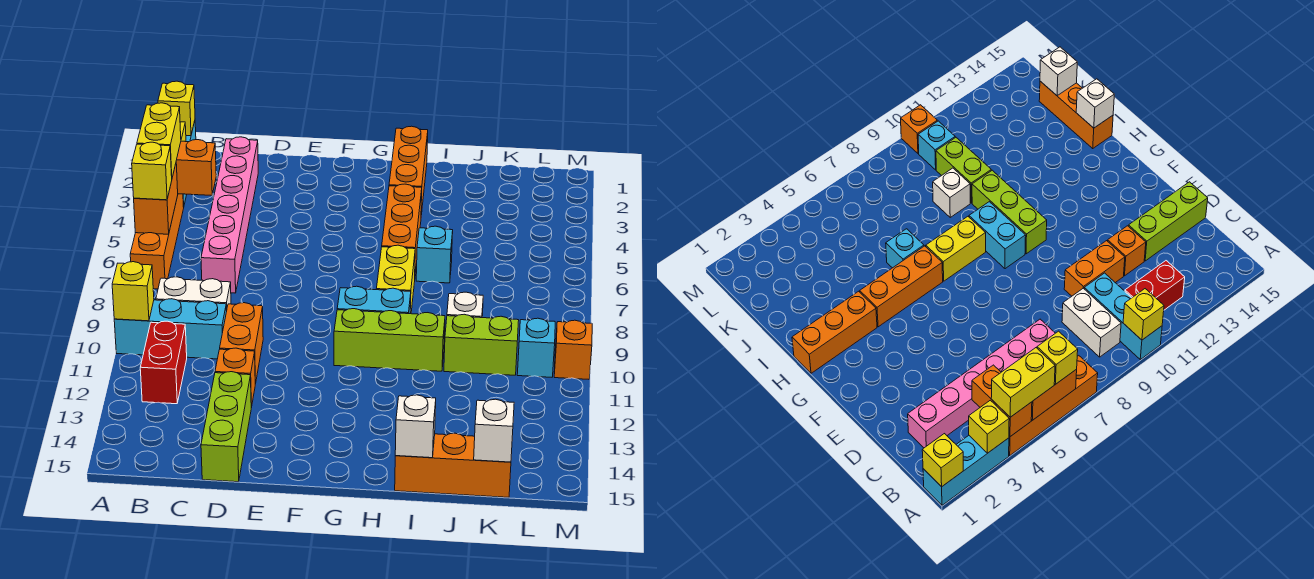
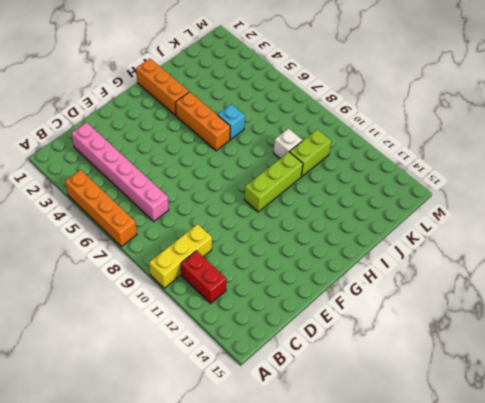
yellow 1x3 brick [149,224,212,288] -> cyan 1x3 brick [114,299,227,359]
none -> cyan 1x3 brick [923,436,1009,505]
none -> white 1x2 brick [156,277,231,311]
none -> orange 1x2 brick [220,303,263,384]

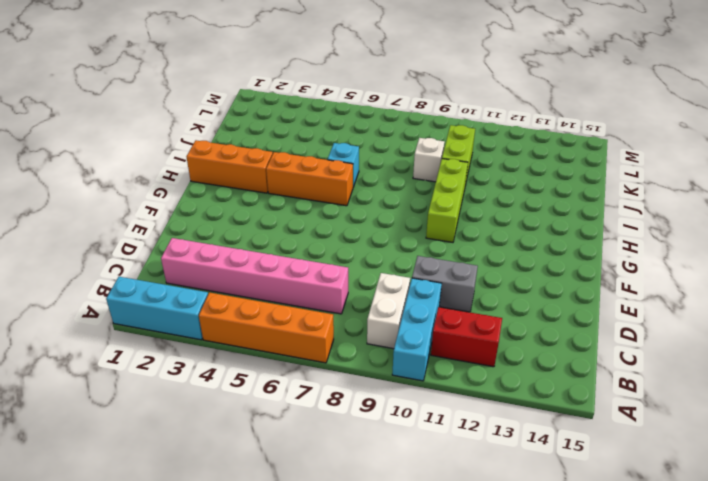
grey 1x2 brick [412,256,478,312] -> orange 1x2 brick [220,303,263,384]
none -> orange 1x1 brick [215,348,255,407]
none -> lime 1x3 brick [201,372,251,482]
none -> cyan 1x2 brick [337,286,411,314]

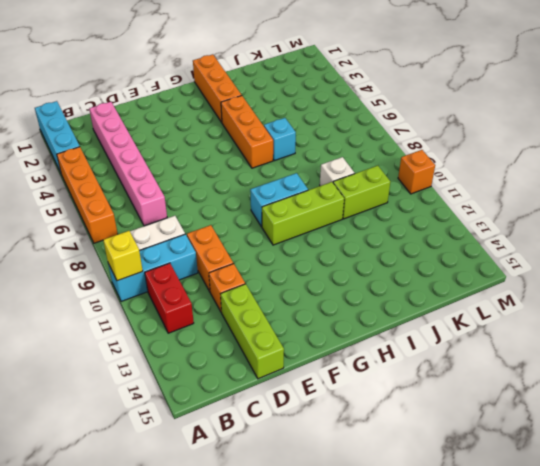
none -> yellow 1x2 brick [376,245,415,314]
none -> orange 1x3 brick [395,433,511,497]
none -> cyan 1x1 brick [517,318,555,377]

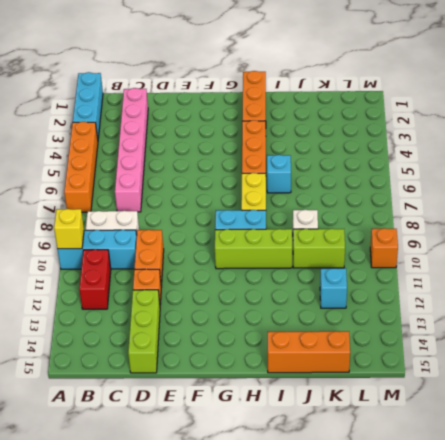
cyan 1x1 brick [320,268,347,308] -> cyan 1x1 brick moved to [517,318,555,377]
none -> yellow 1x1 brick [158,81,195,136]
none -> yellow 1x1 brick [969,400,1009,453]
none -> orange 1x2 brick [176,140,216,196]

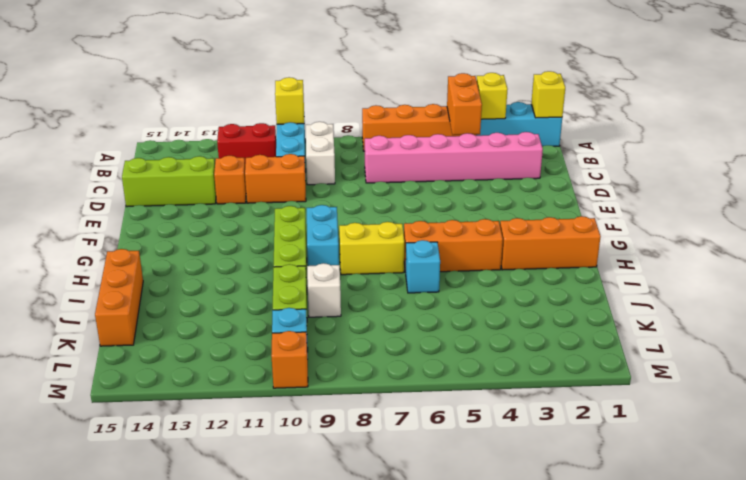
none -> orange 1x2 brick [134,164,178,234]
none -> white 1x1 brick [395,395,436,458]
none -> white 1x1 brick [474,399,514,462]

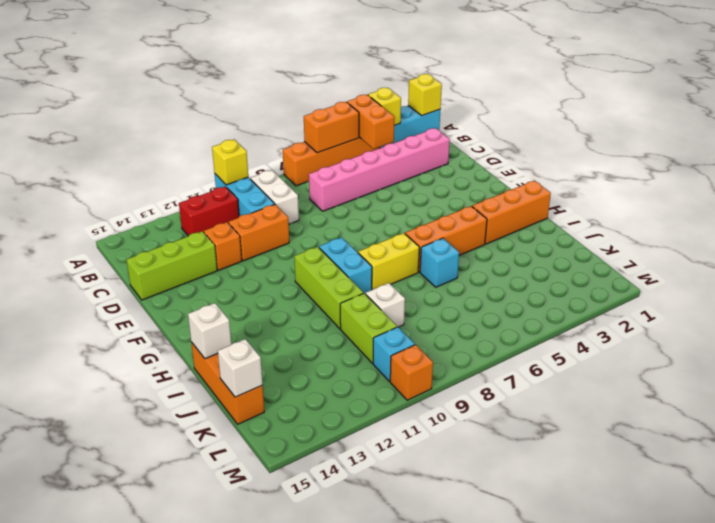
none -> yellow 1x2 brick [137,103,181,177]
none -> yellow 1x1 brick [132,142,172,200]

